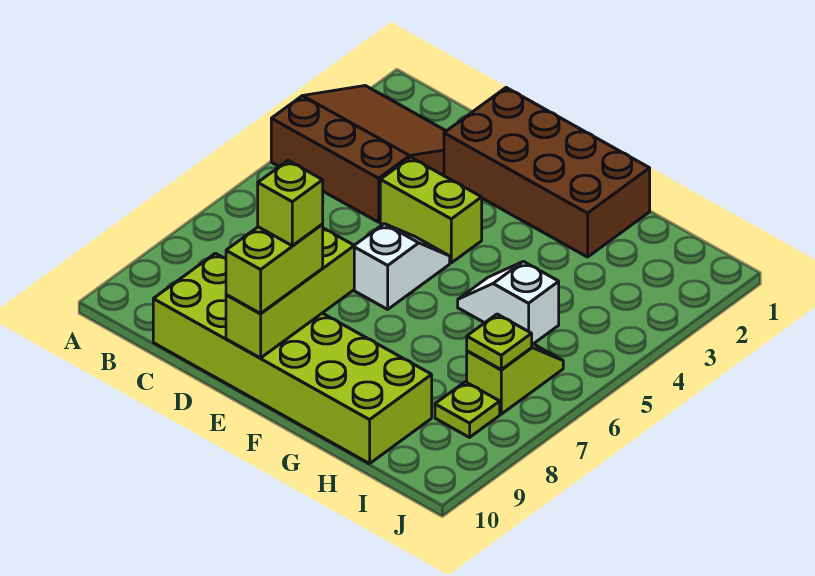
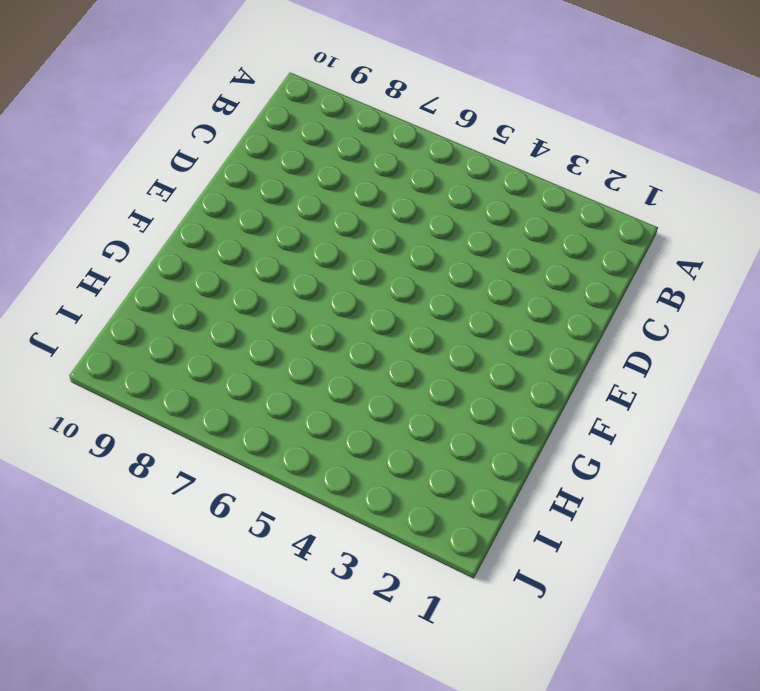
none -> brown 3x3 slope [271,86,446,222]
none -> lime 2x6 brick [153,253,432,464]
none -> brown 2x4 brick [444,88,650,257]

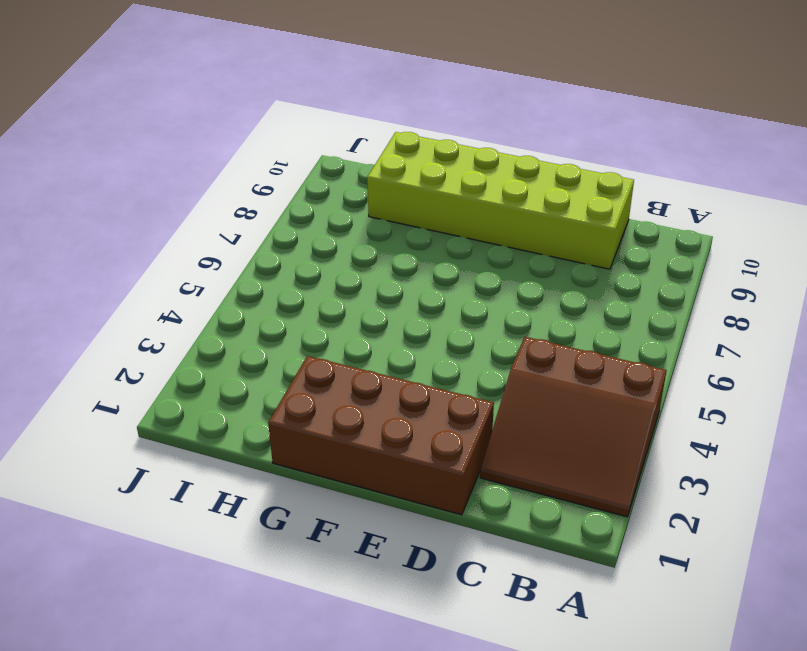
none -> lime 1x2 brick [380,157,482,263]
none -> white 1x2 slope [354,224,450,309]
none -> white 1x2 slope [458,261,559,344]

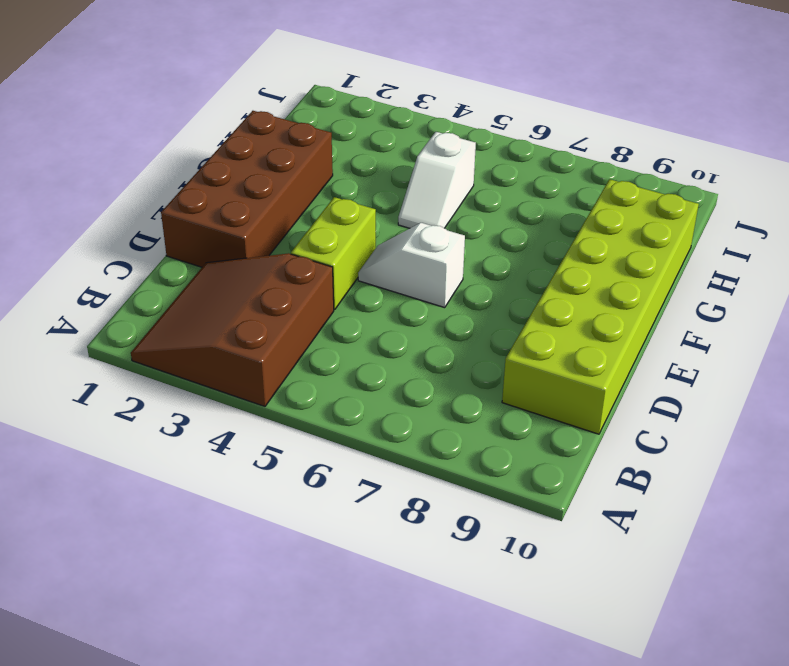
none -> lime 1x2 slope [467,343,563,414]
none -> lime 1x1 plate [435,382,500,437]
none -> lime 1x3 brick [226,228,354,358]

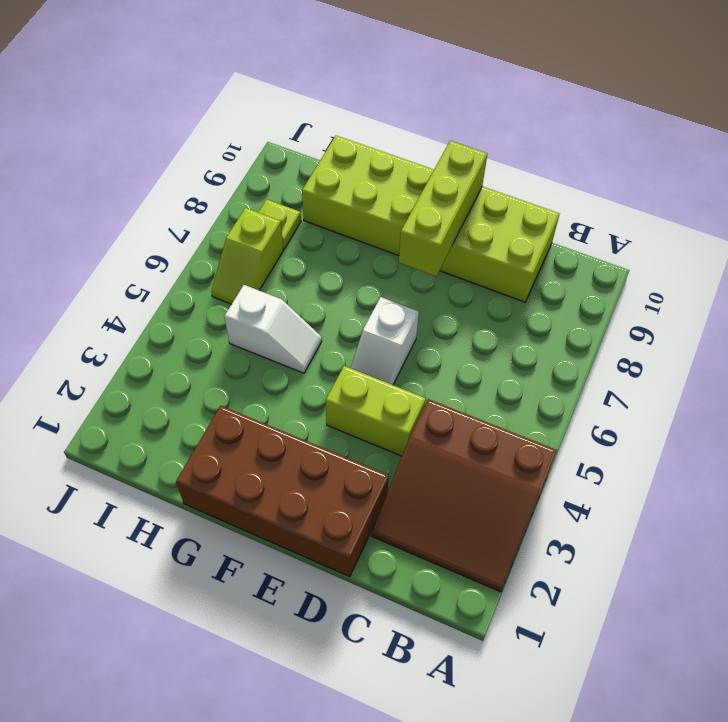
none -> lime 1x1 plate [467,314,532,369]
none -> lime 1x2 brick [226,225,323,313]
none -> lime 1x1 brick [258,161,323,246]

